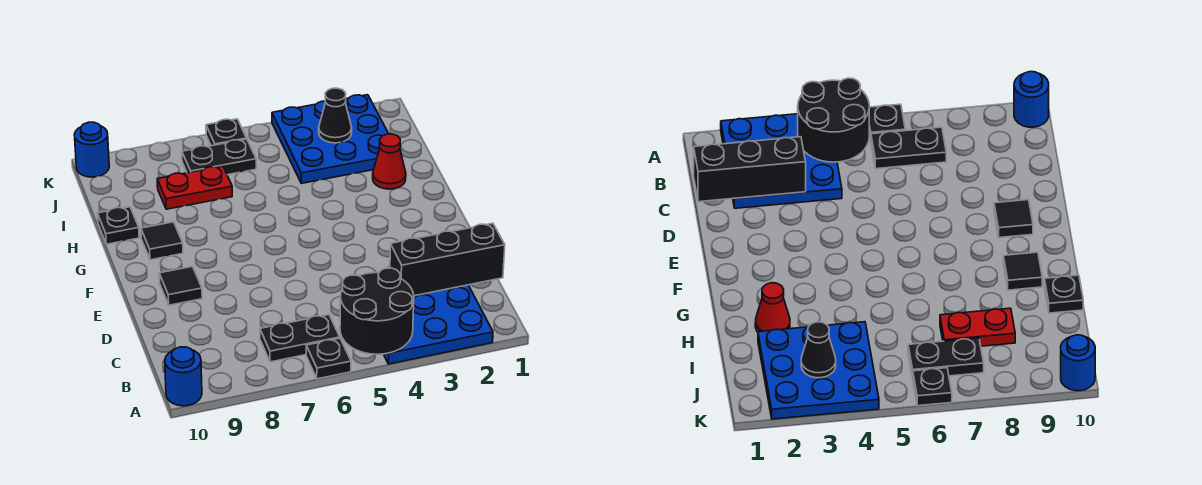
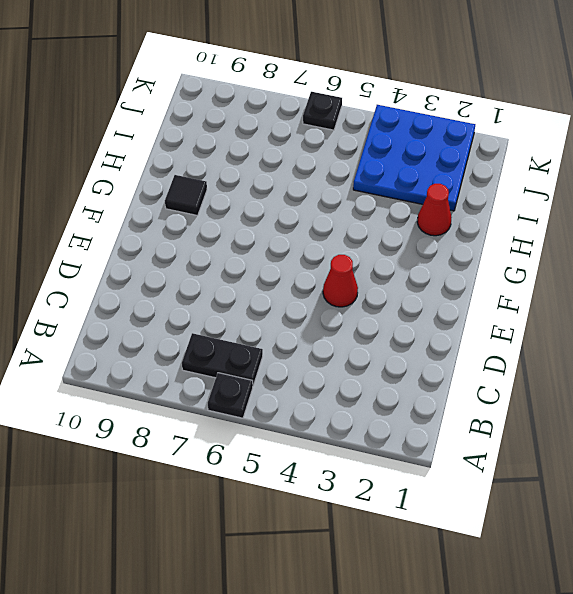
red 1x1 cone [323,255,358,307] -> none
none -> blue 3x3 plate [384,285,493,364]
none -> blue 1x1 round brick [165,347,202,406]
none -> black 1x1 tile [159,266,202,305]

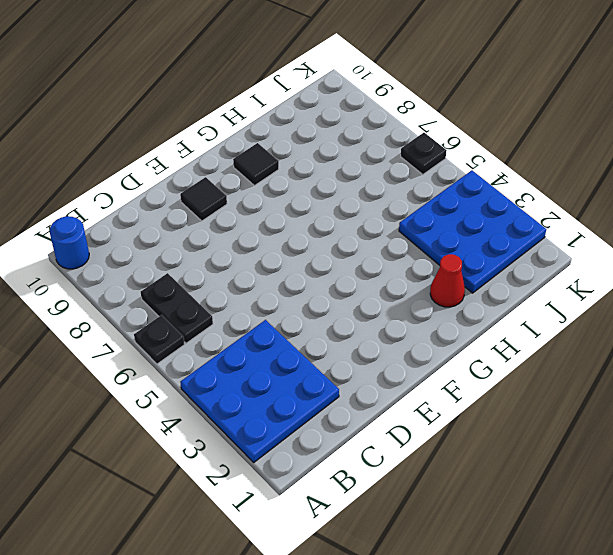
none -> black 1x1 plate [97,207,139,244]
none -> red 1x2 plate [157,166,232,209]
none -> black 1x2 plate [182,139,256,175]

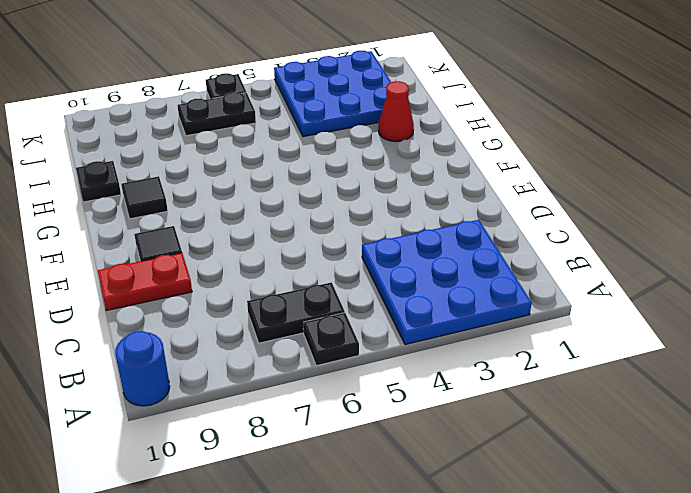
red 1x2 plate [98,253,192,311] -> red 1x2 plate moved to [157,166,232,209]
none -> blue 1x1 round brick [74,122,109,177]
none -> black 2x2 round brick [340,268,414,354]
none -> black 1x3 brick [390,223,505,296]

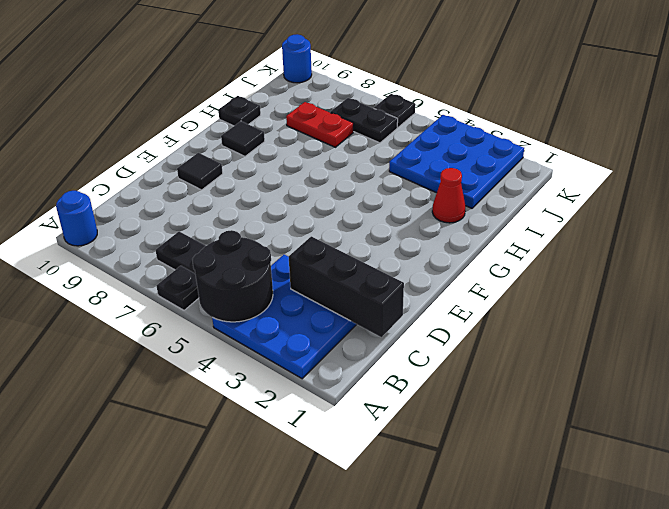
none -> black 1x1 cone [319,88,352,143]

